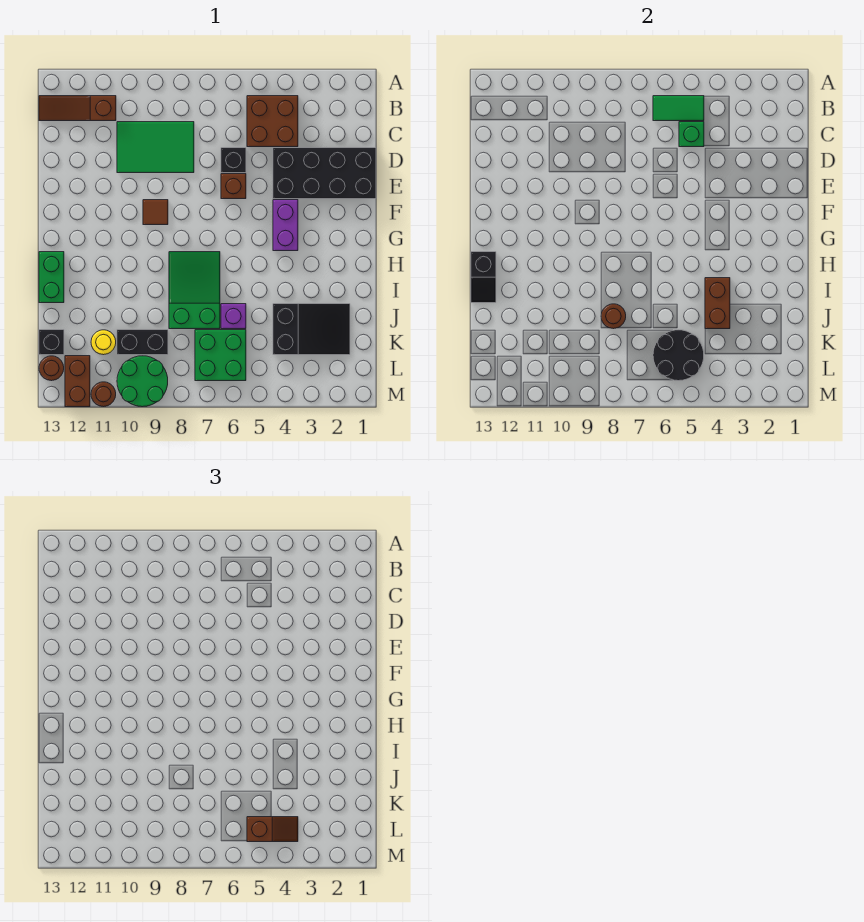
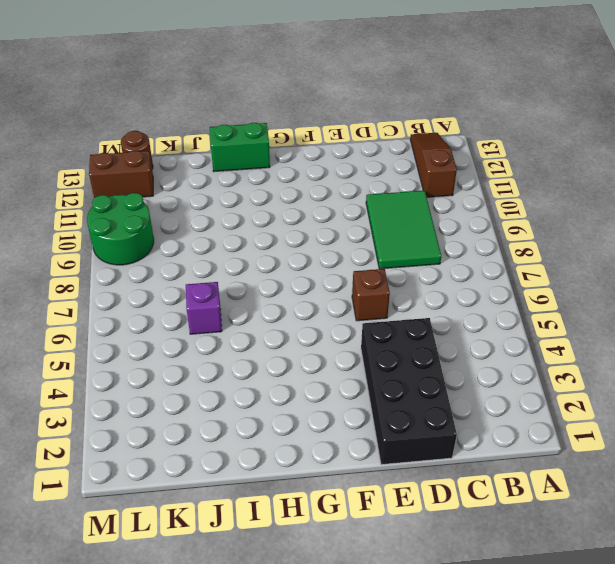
none -> brown 2x2 brick [247,96,298,147]
none -> black 1x1 brick [221,148,246,173]
none -> purple 1x2 brick [273,200,298,251]

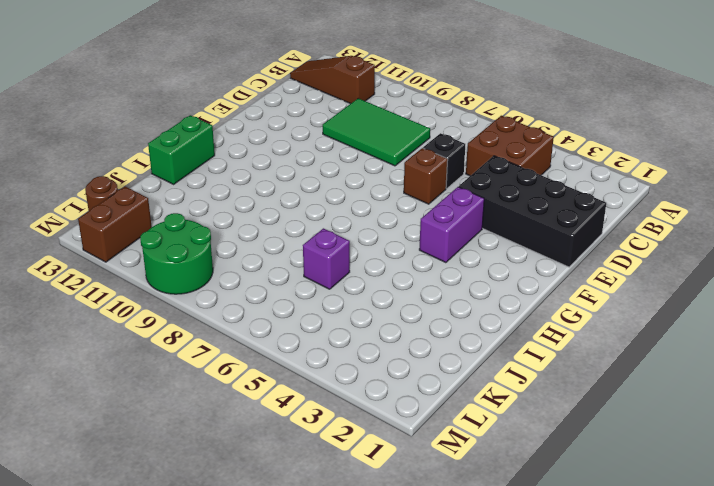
none -> brown 1x1 tile [143,200,168,225]
none -> green 2x3 slope [169,252,220,329]
none -> black 2x3 slope [273,304,350,355]

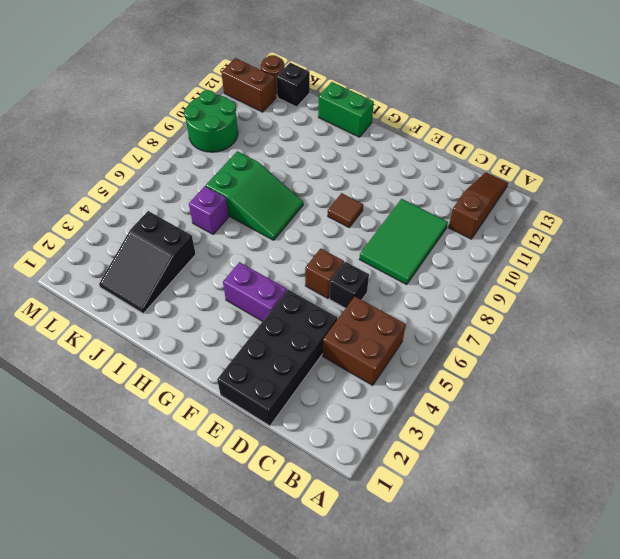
none -> green 2x2 brick [195,330,246,381]
none -> black 1x2 brick [117,330,168,355]
none -> yellow 1x1 round brick [91,330,116,355]

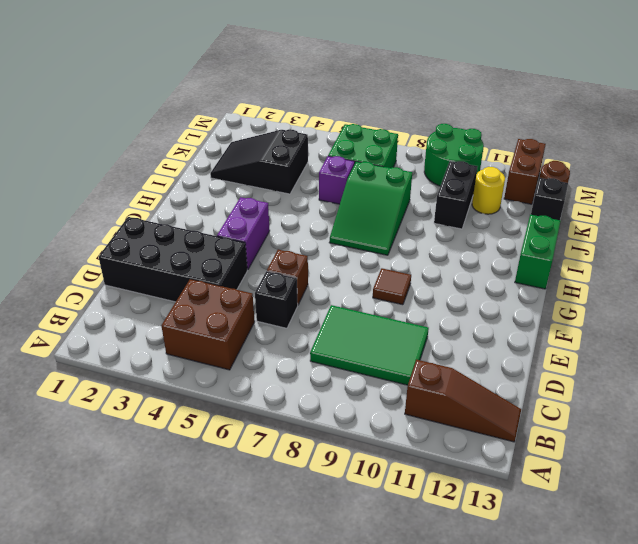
black 1x2 brick [434,161,478,229] -> black 1x2 brick turned to [117,330,168,355]
none -> brown 1x1 round brick [91,382,116,407]
none -> green 1x2 tile [653,96,704,121]
none -> green 1x1 brick [679,122,704,147]

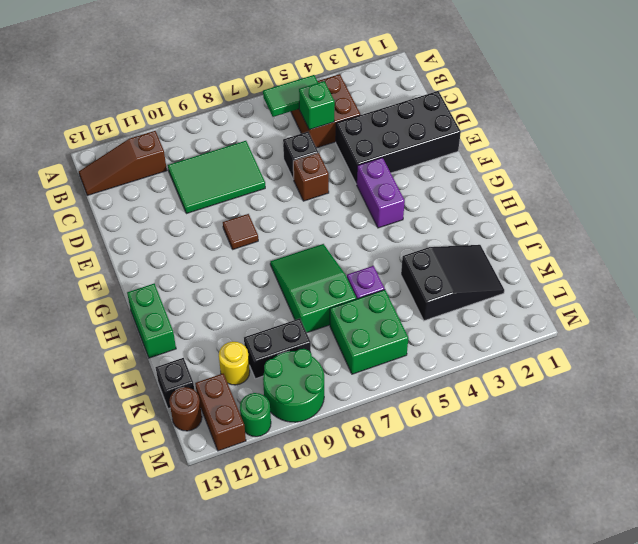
green 1x1 round brick [240,393,271,437] -> brown 1x1 round brick [91,382,116,407]
none -> black 1x2 slope [471,252,496,303]
none -> brown 1x2 brick [705,278,730,329]
none -> brown 1x1 round brick [601,304,626,329]

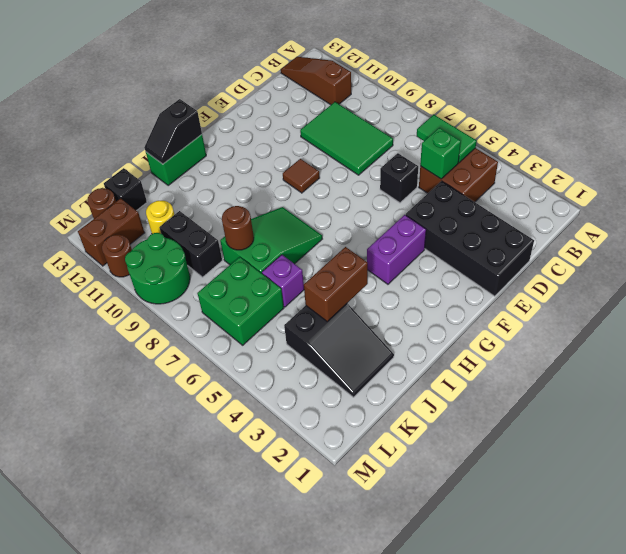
none -> brown 1x1 brick [221,174,246,199]
none -> black 2x2 round brick [653,330,704,381]
none -> brown 1x2 slope [247,817,298,842]

